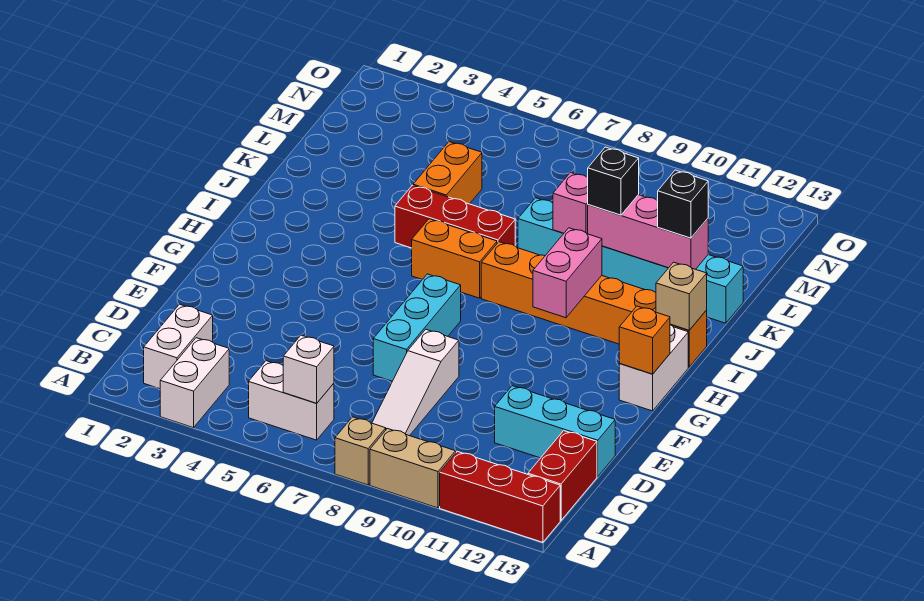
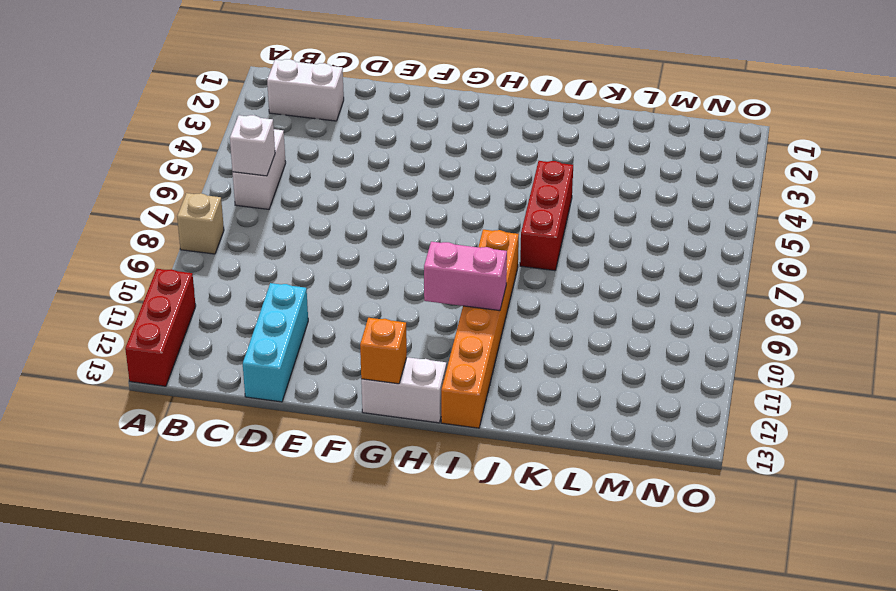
none -> white 1x2 brick [160,338,229,428]
none -> tan 1x2 brick [370,429,456,508]
none -> red 1x2 brick [528,431,597,520]

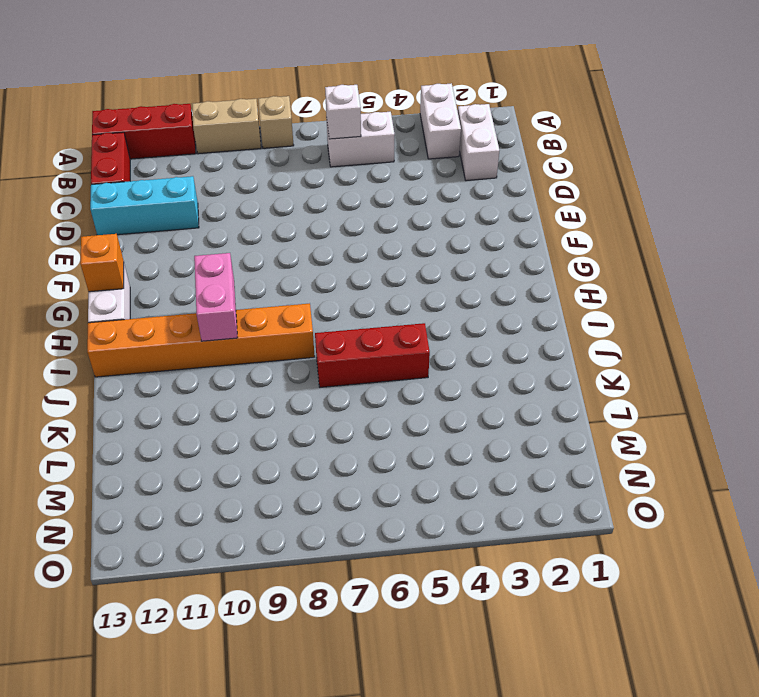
none -> white 1x3 slope [372,329,459,436]
none -> cyan 1x3 brick [373,274,461,381]
none -> orange 1x2 brick [412,219,497,298]

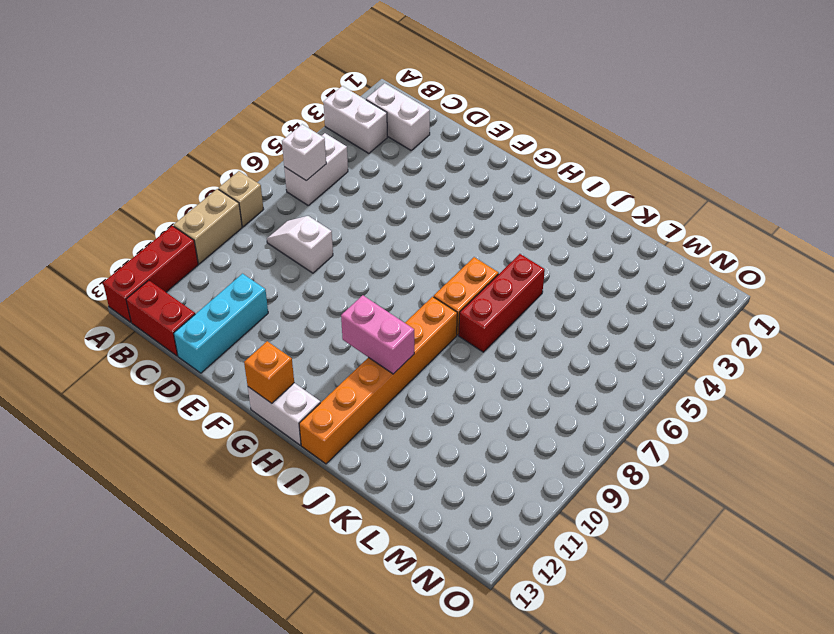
white 1x2 slope [267,216,333,273] -> white 1x3 slope [372,329,459,436]
none -> cyan 1x3 brick [373,274,461,381]
none -> orange 1x2 brick [413,142,482,204]
none -> cyan 1x6 brick [518,198,743,323]

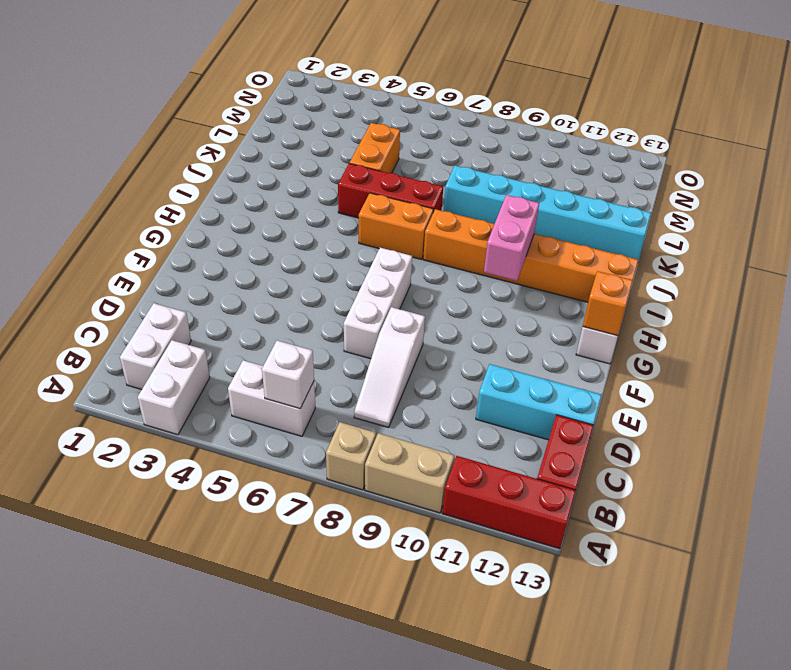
white 1x3 brick [344,248,412,359] -> cyan 1x3 brick [373,274,461,381]
none -> tan 1x1 brick [656,262,707,330]
none -> pink 1x1 brick [553,172,588,234]
none -> pink 1x3 brick [588,195,708,269]

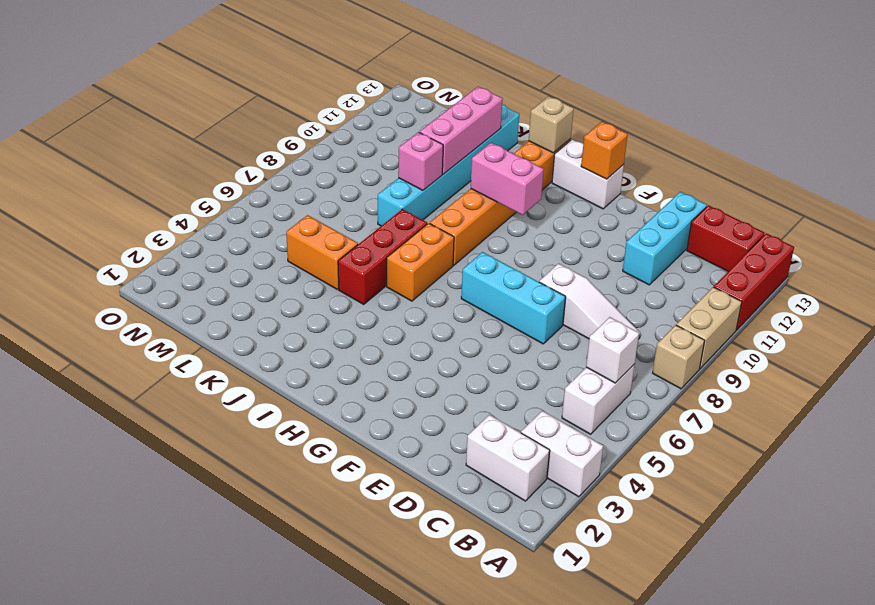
none -> black 1x1 brick [588,147,639,215]
none -> black 1x1 brick [658,170,708,238]

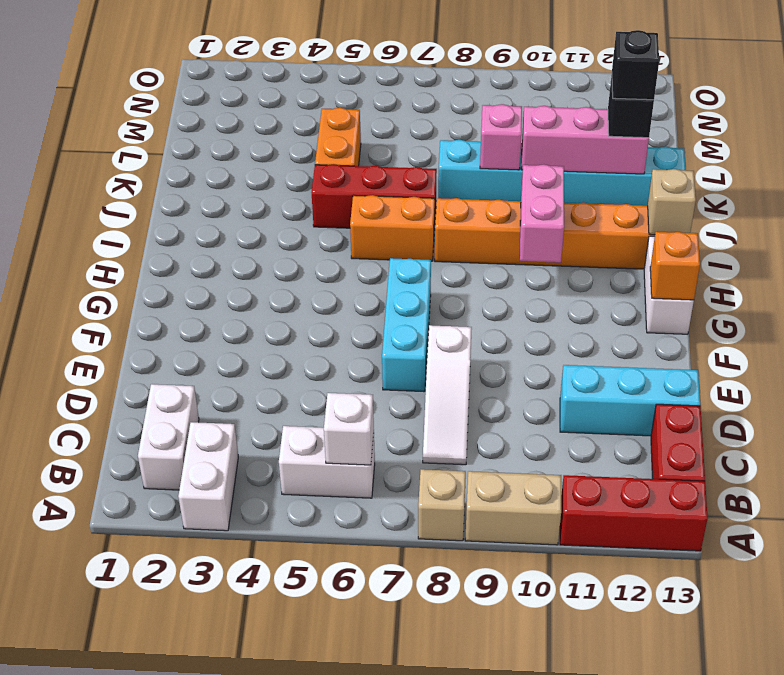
black 1x1 brick [612,30,659,100] -> black 1x1 brick moved to [588,147,639,215]

